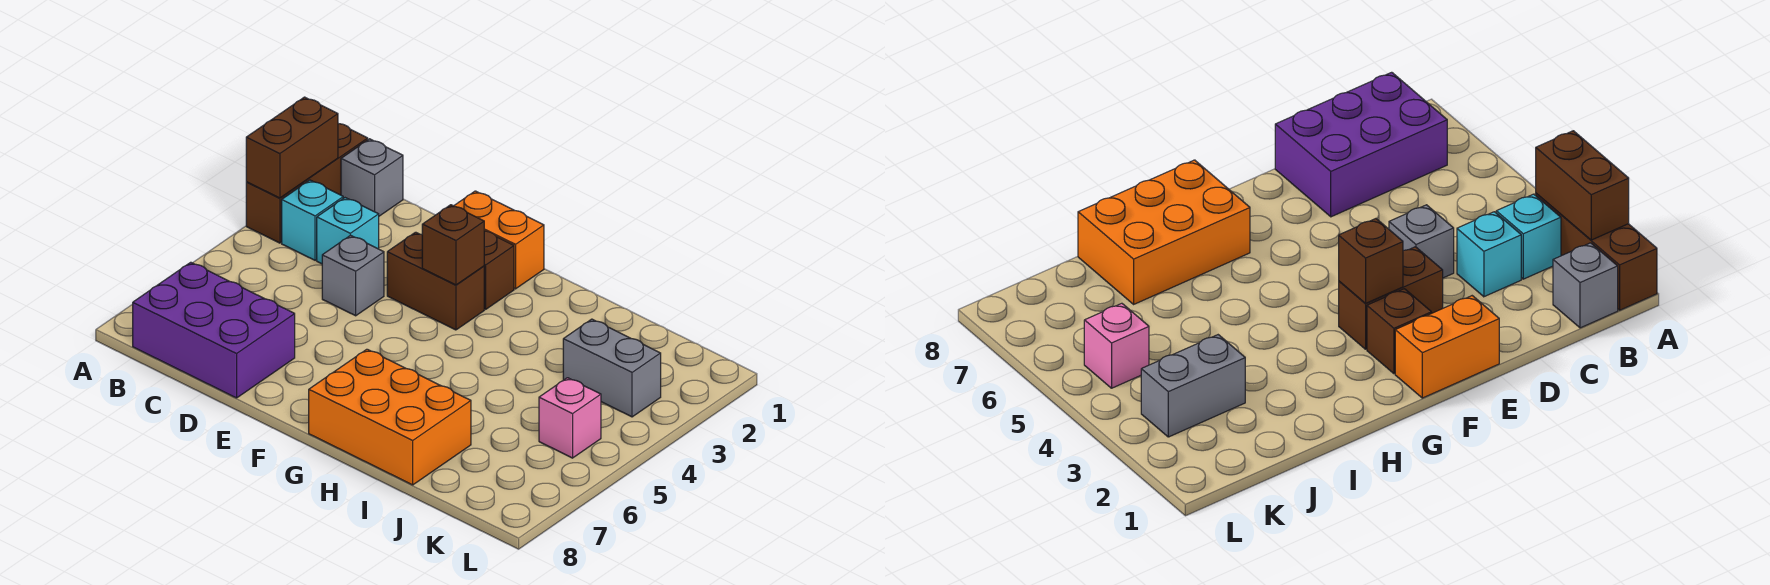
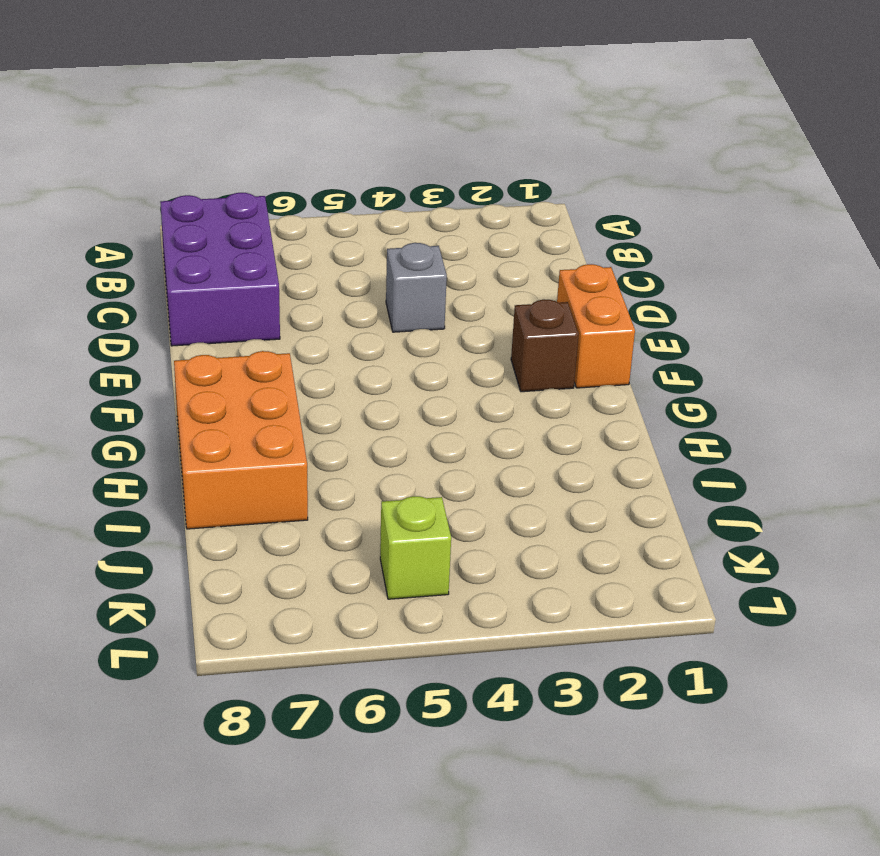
lime 1x1 brick [380,496,451,599] -> pink 1x1 brick [539,378,601,458]
none -> brown 1x3 brick [246,124,368,243]
none -> grey 1x1 brick [341,139,403,216]
none -> cyan 1x1 brick [282,180,343,260]

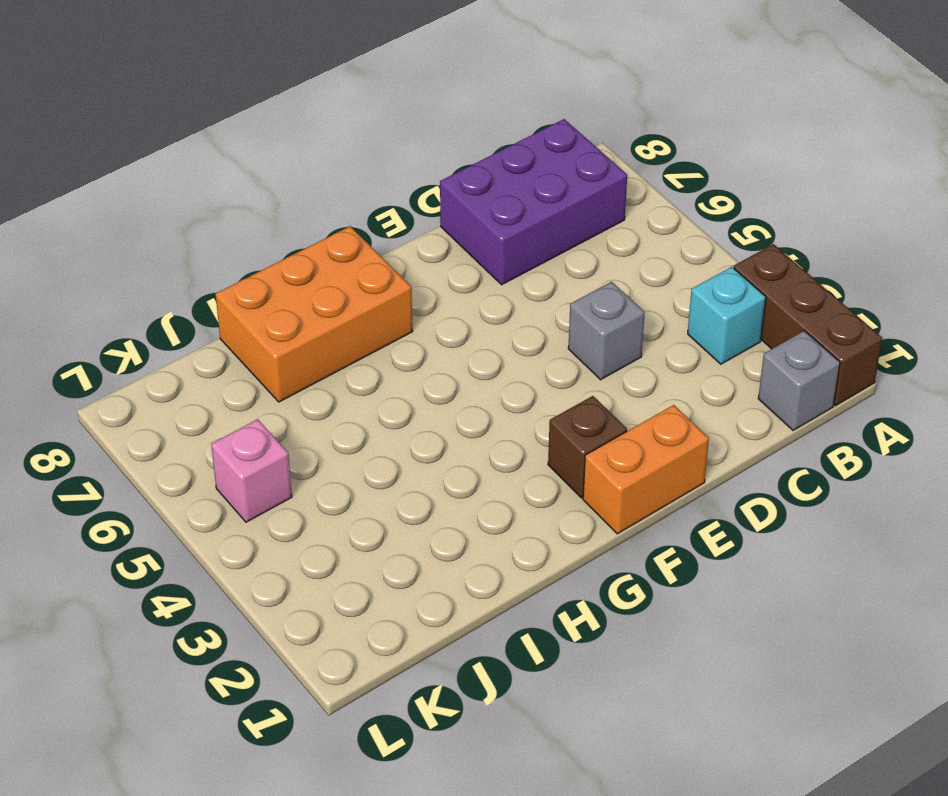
none -> cyan 1x1 brick [317,198,379,264]
none -> brown 1x2 brick [387,232,484,330]
none -> grey 1x2 brick [563,319,661,417]

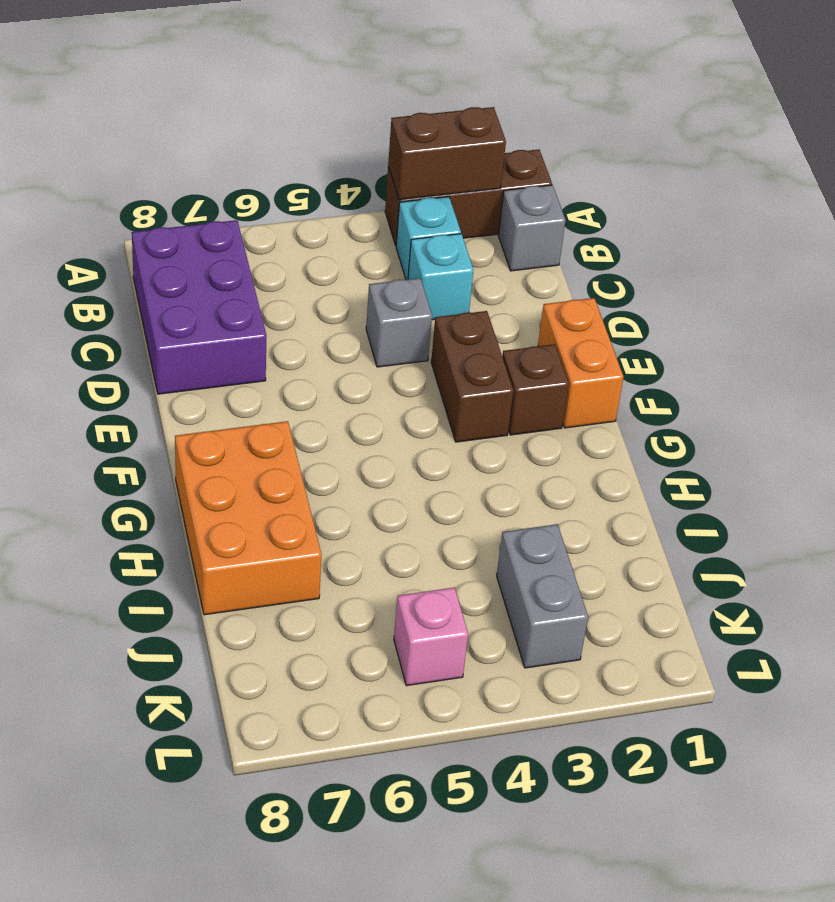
none -> brown 1x1 brick [422,205,484,285]

